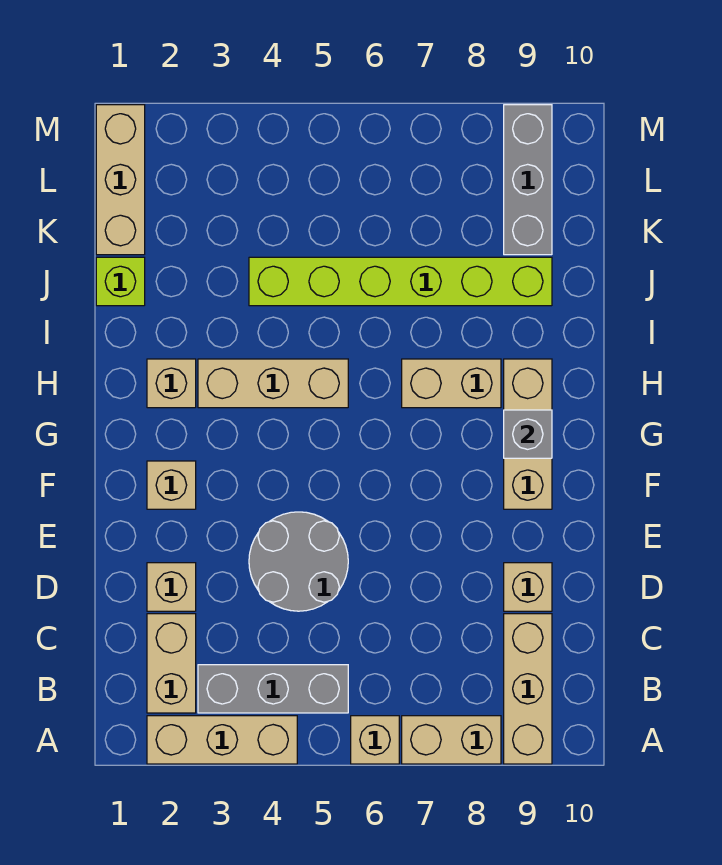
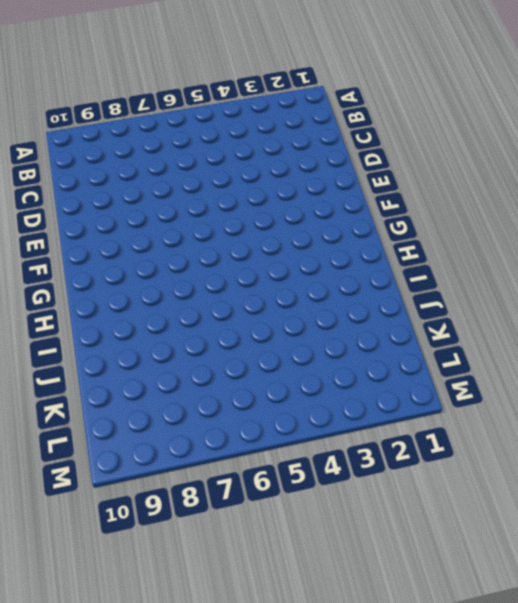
none -> tan 1x3 brick [147,716,297,764]
none -> tan 1x1 brick [351,716,399,764]
none -> tan 1x2 brick [402,716,501,764]

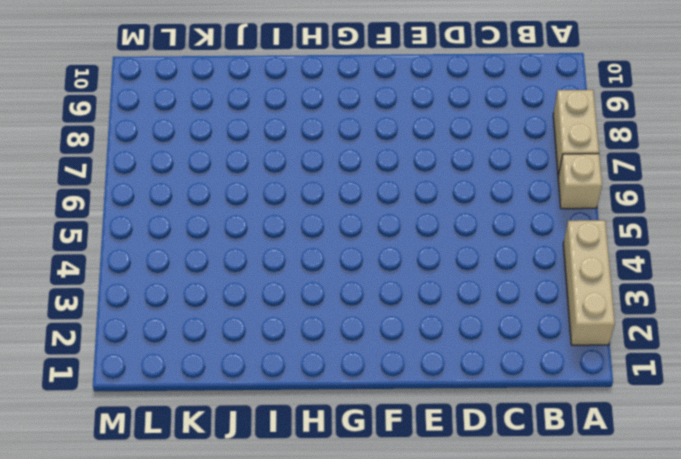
none -> tan 1x3 brick [504,614,552,764]
none -> tan 1x2 brick [147,614,196,713]
none -> grey 1x3 brick [198,665,348,713]

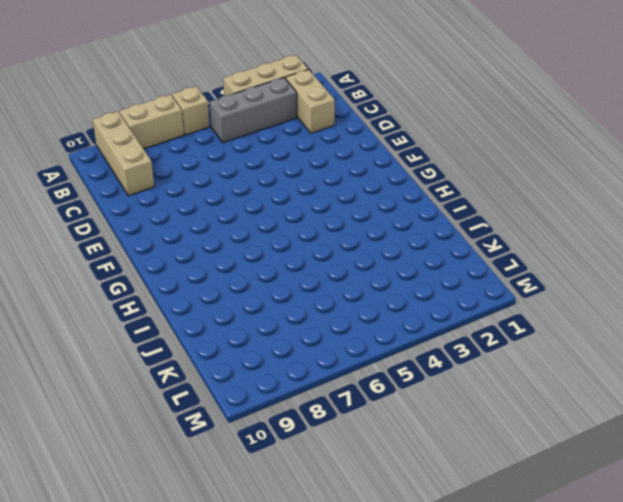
none -> tan 1x1 brick [147,563,196,611]
none -> grey 2x2 round brick [249,512,348,611]
none -> tan 1x1 brick [504,563,552,611]

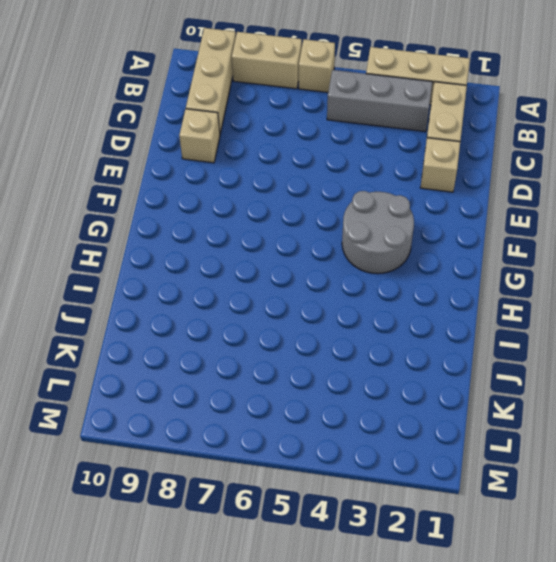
grey 2x2 round brick [342,191,414,274] -> grey 2x2 round brick moved to [249,512,348,611]
none -> tan 1x1 brick [147,461,196,509]
none -> tan 1x3 brick [504,359,552,509]
none -> tan 1x1 brick [147,359,196,408]

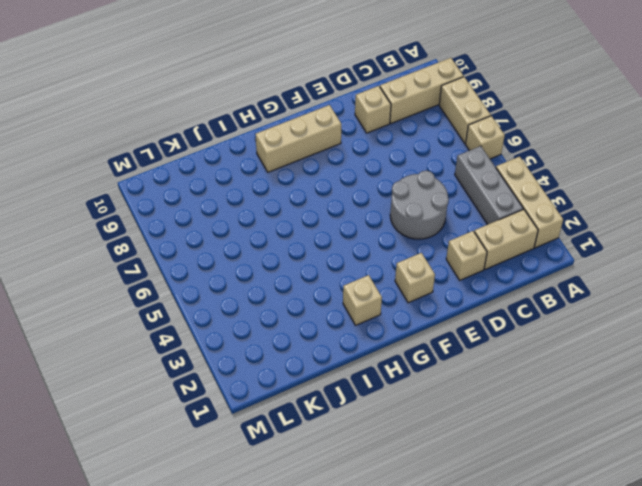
none -> tan 1x3 brick [198,359,348,408]
none -> tan 1x2 brick [402,359,501,408]
none -> lime 1x1 brick [96,257,145,306]

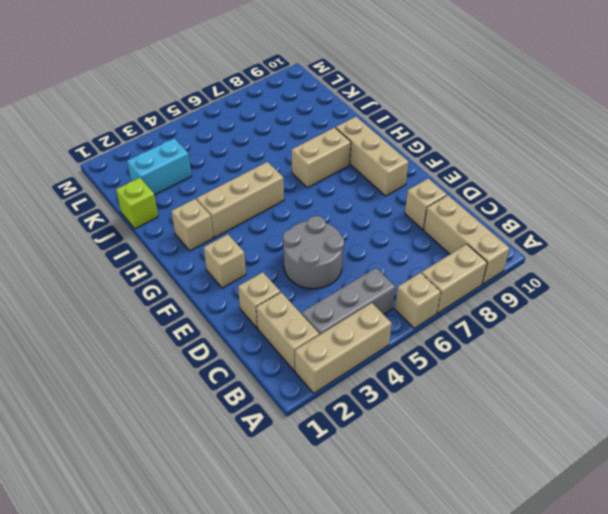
cyan 1x2 brick [127,138,191,195] -> none
none -> lime 1x6 brick [249,257,552,306]
none -> tan 1x3 brick [96,105,145,255]
none -> grey 1x3 brick [504,105,552,255]

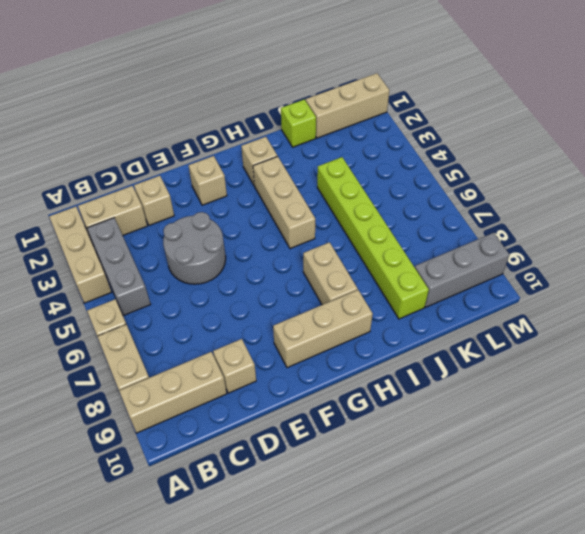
none -> grey 1x1 brick [504,410,552,458]

